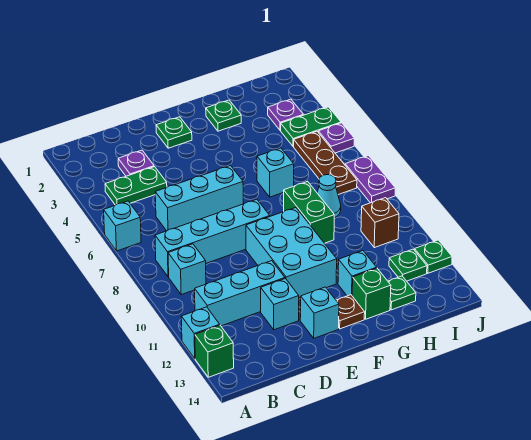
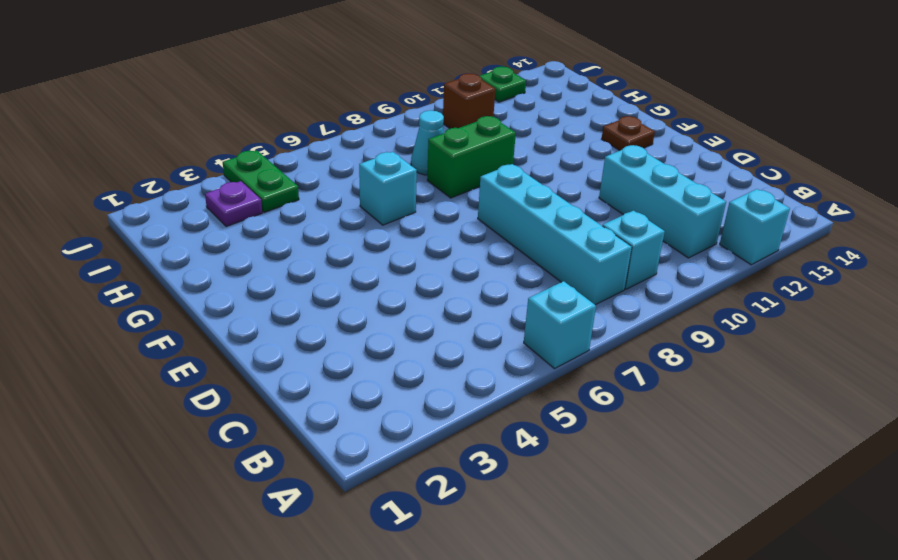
none -> green 1x1 brick [195,325,234,377]
none -> green 1x2 plate [105,167,167,205]
none -> purple 1x1 plate [118,150,154,176]

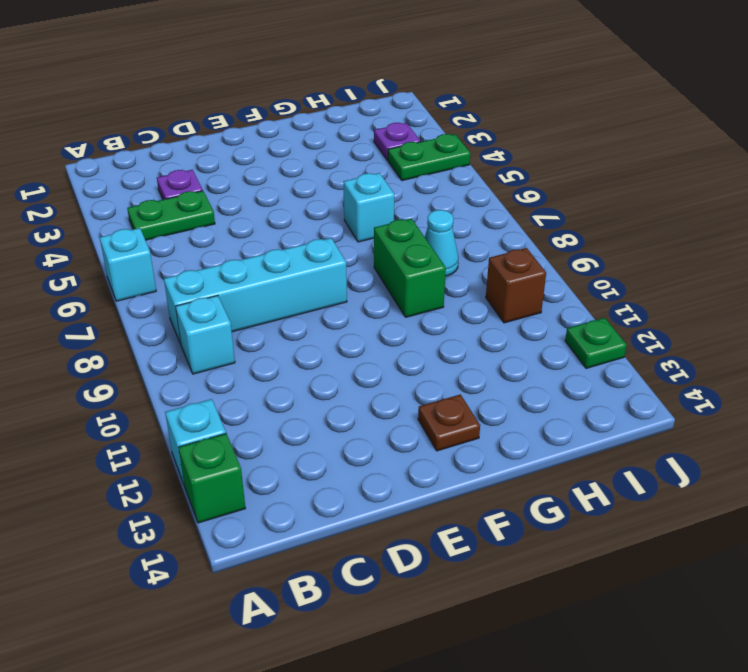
none -> cyan 1x3 brick [195,261,285,326]
none -> cyan 1x3 brick [155,166,243,231]
none -> cyan 1x1 brick [261,279,299,330]

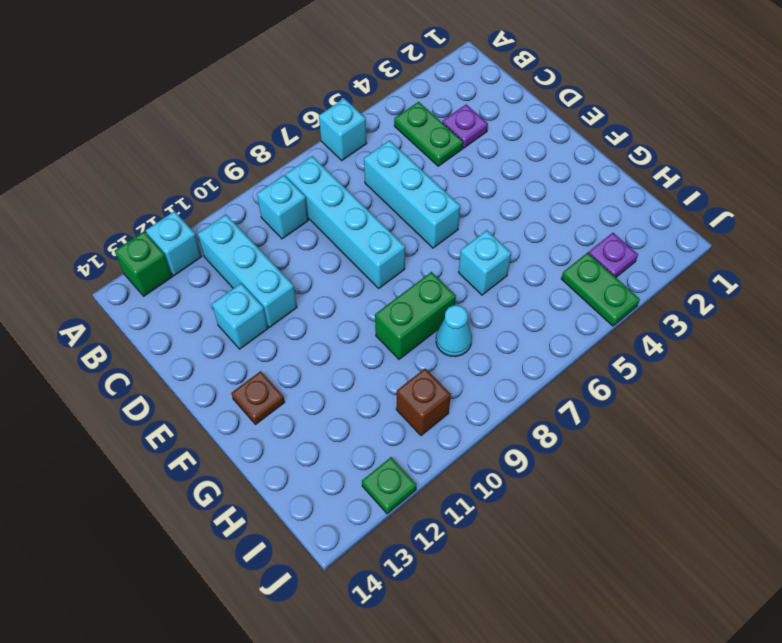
none -> green 1x1 plate [156,117,192,148]
none -> cyan 2x3 brick [246,208,337,297]
none -> cyan 1x1 brick [300,287,339,338]

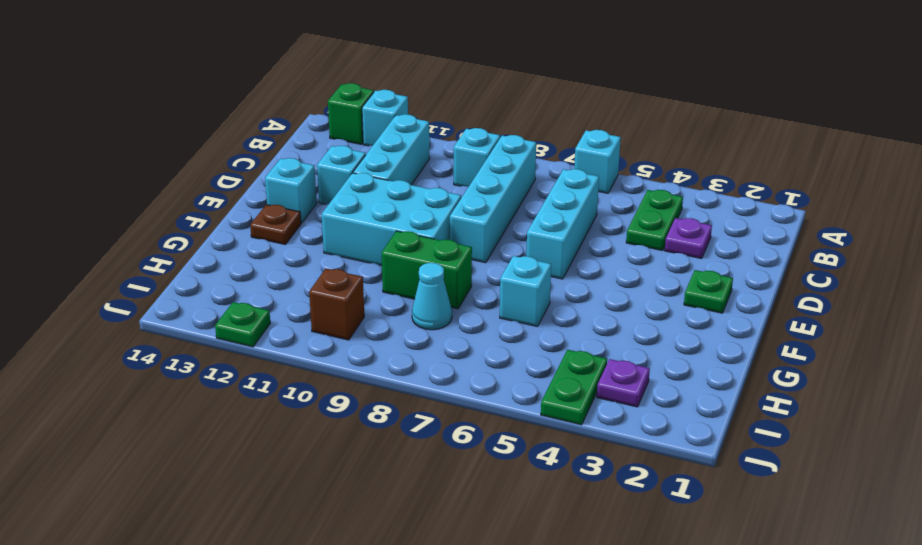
none -> green 1x1 plate [206,100,241,131]
none -> cyan 1x1 brick [338,251,377,296]
none -> green 1x1 brick [352,268,391,319]

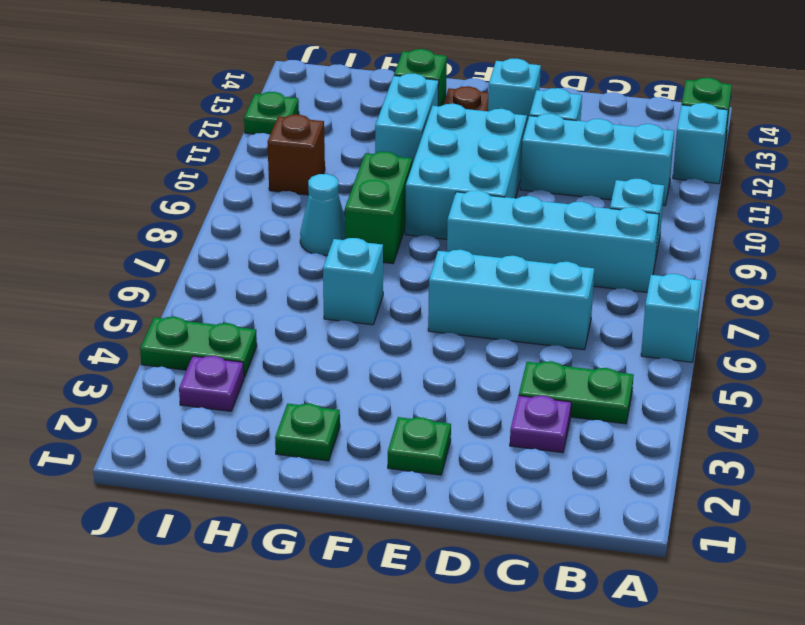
cyan 1x2 brick [375,73,439,165] -> cyan 1x1 brick [338,251,377,296]
none -> green 1x1 plate [388,276,416,310]
none -> brown 1x3 plate [294,132,357,195]
none -> green 1x1 plate [389,249,427,281]

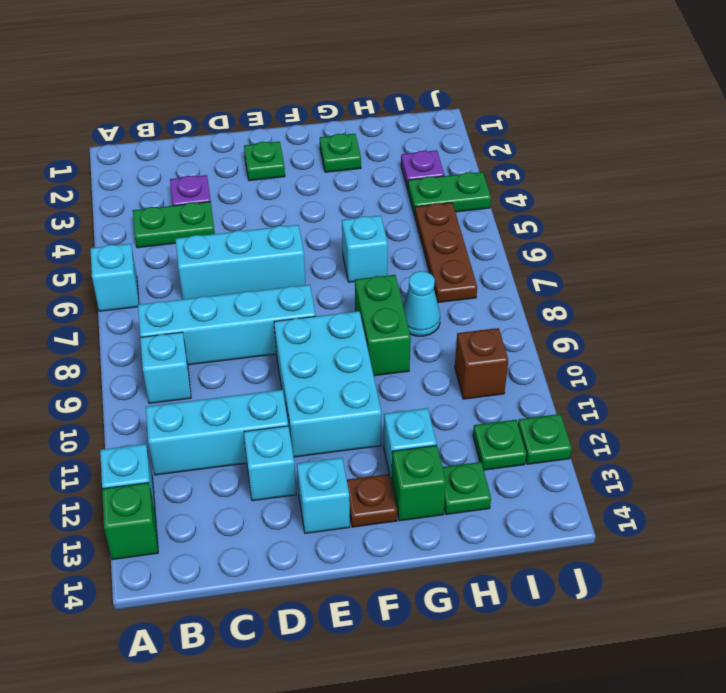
none -> purple 1x1 plate [318,123,355,153]
none -> purple 1x2 plate [345,156,395,203]

